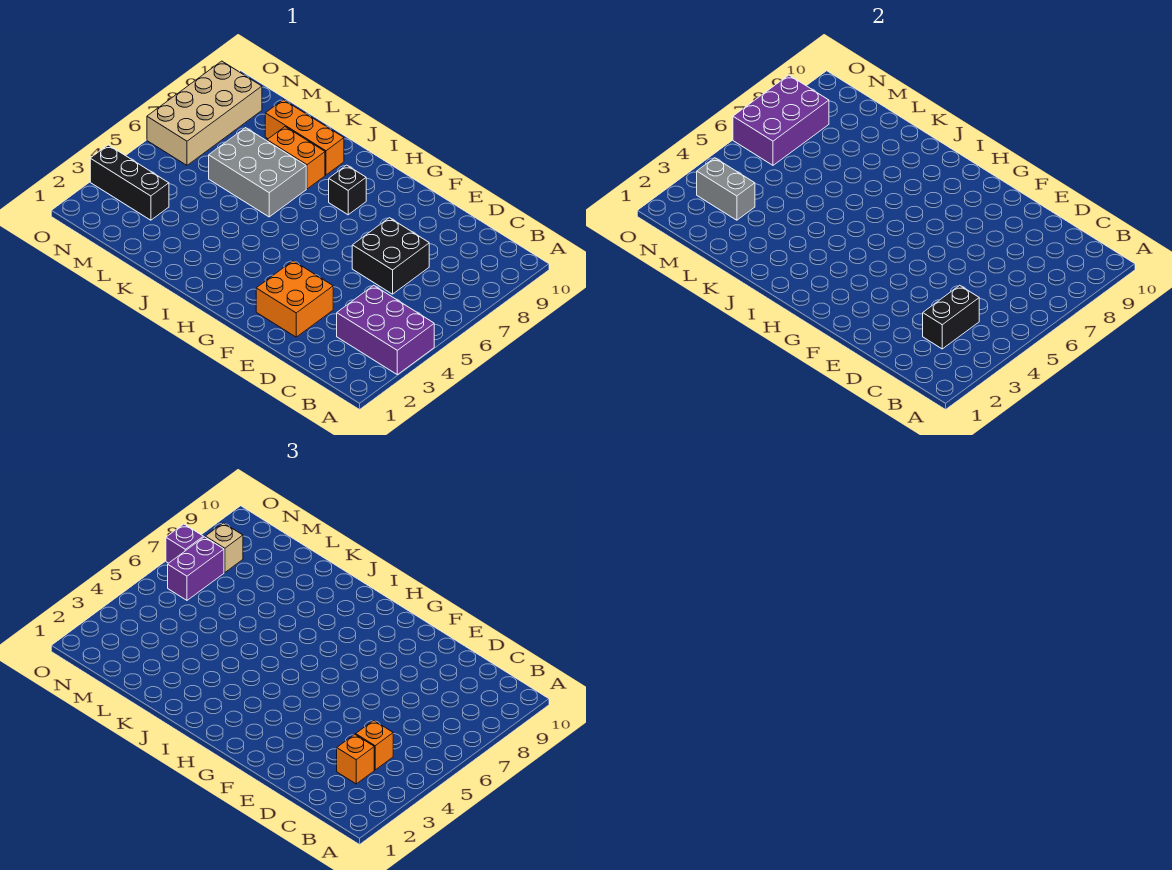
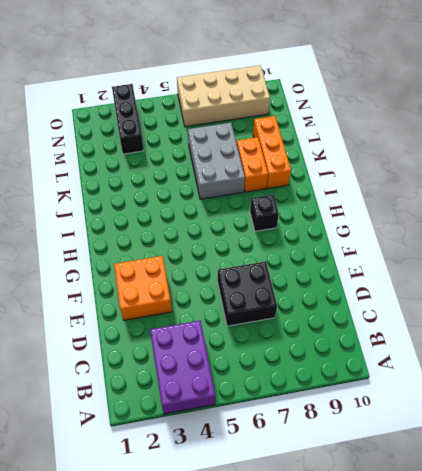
none -> black 1x2 brick [923,285,979,349]
none -> grey 1x2 brick [697,158,755,220]
none -> purple 2x3 brick [733,75,829,165]

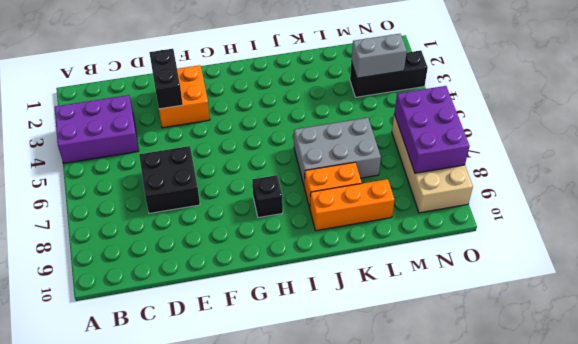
black 1x2 brick [149,49,183,109] -> black 1x2 brick moved to [923,285,979,349]
none -> orange 1x1 brick [337,734,374,784]
none -> orange 1x1 brick [356,720,393,770]
none -> purple 1x2 brick [168,537,224,600]

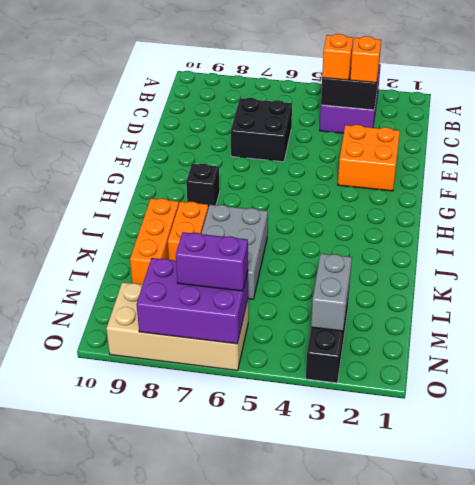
none -> tan 1x1 brick [205,523,243,572]
none -> purple 1x1 brick [166,524,203,563]

